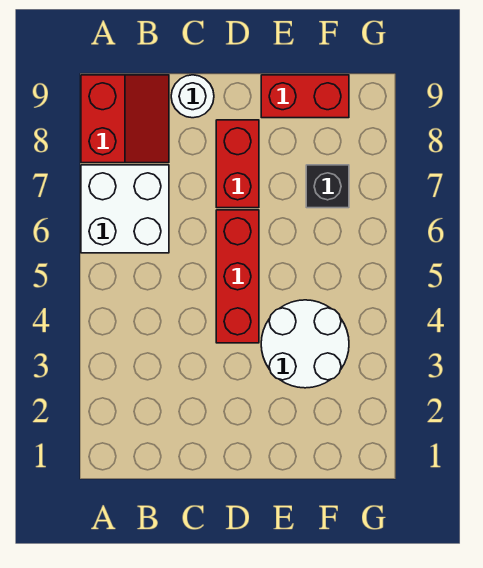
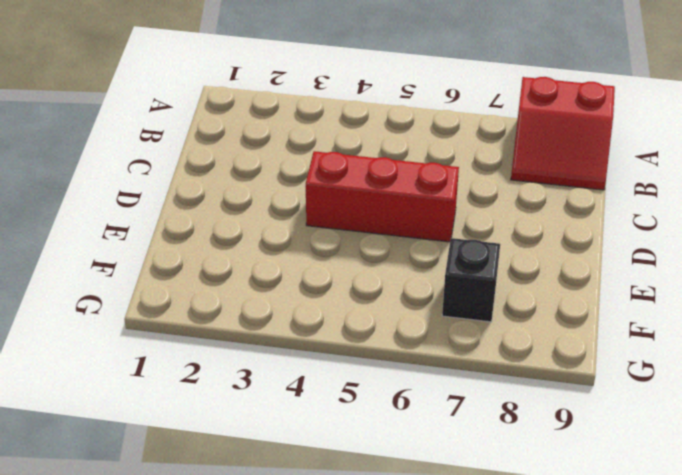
none -> white 2x2 brick [81,165,169,253]
none -> white 1x1 round brick [171,75,214,118]

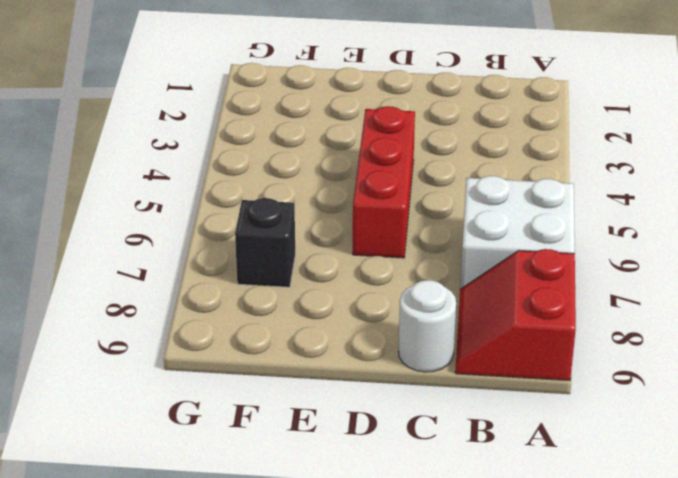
none -> red 1x2 brick [216,120,259,208]
none -> white 2x2 round brick [261,300,349,388]

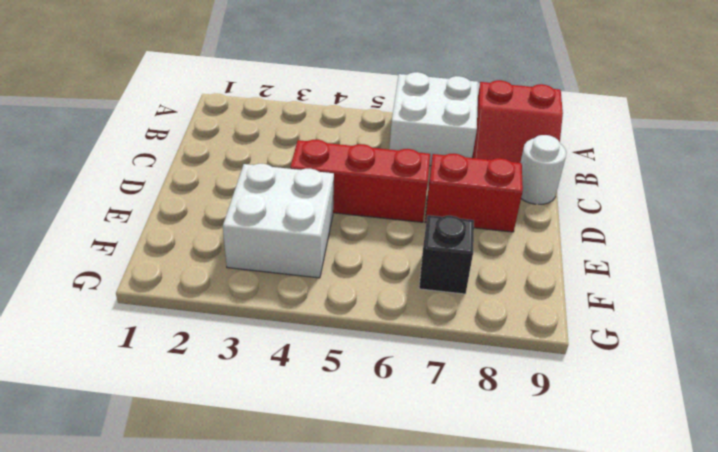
white 2x2 brick [223,164,334,278] -> white 2x2 round brick [261,300,349,388]
none -> red 1x2 brick [261,75,349,118]

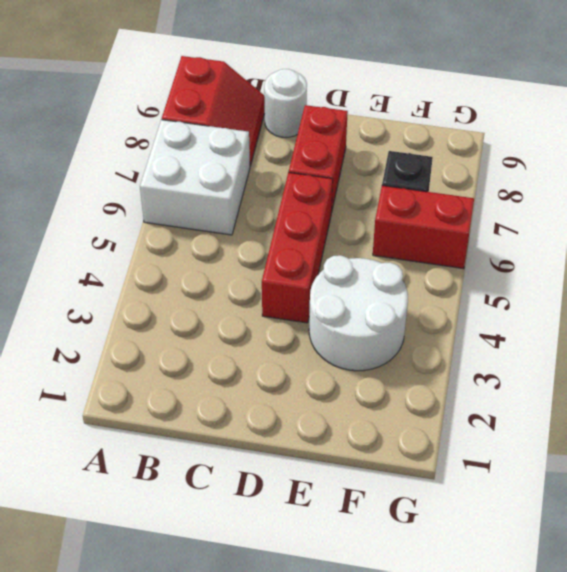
red 1x2 brick [373,186,474,269] -> red 1x2 brick moved to [261,75,349,118]

